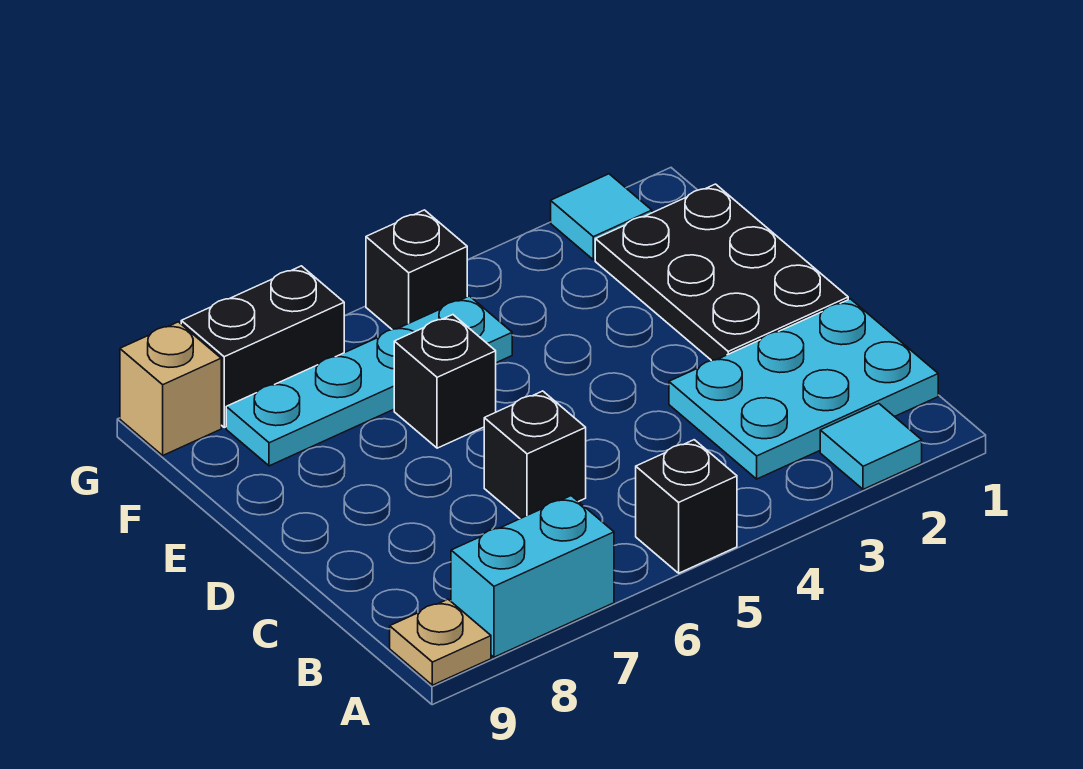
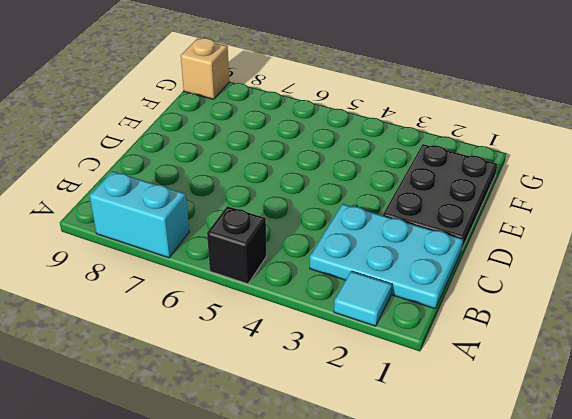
none -> tan 1x1 plate [390,599,491,685]
none -> black 1x1 brick [484,391,586,519]
none -> black 1x1 brick [394,315,496,448]

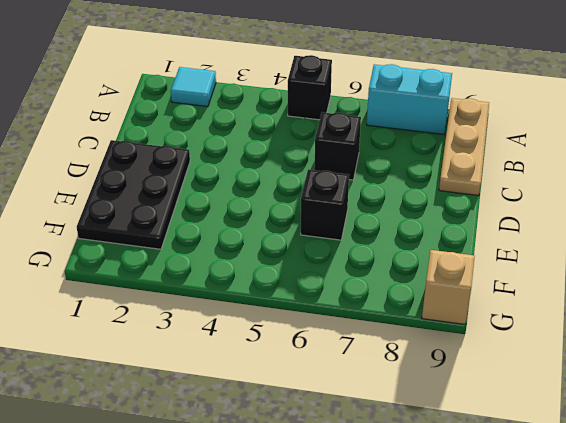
tan 1x3 plate [439,98,489,196] -> tan 1x1 plate [390,599,491,685]
none -> cyan 2x3 plate [669,299,938,479]
none -> cyan 1x4 plate [226,296,512,466]
none -> cyan 1x1 tile [551,174,652,260]

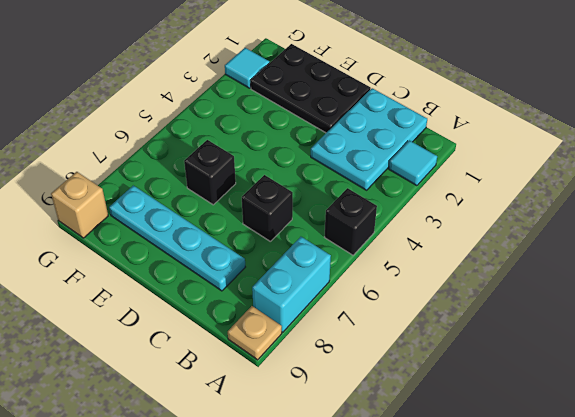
cyan 1x4 plate [109,185,245,291] -> cyan 1x4 plate turned to [226,296,512,466]
none -> black 1x1 brick [366,210,467,329]
none -> black 1x2 brick [181,266,344,427]

